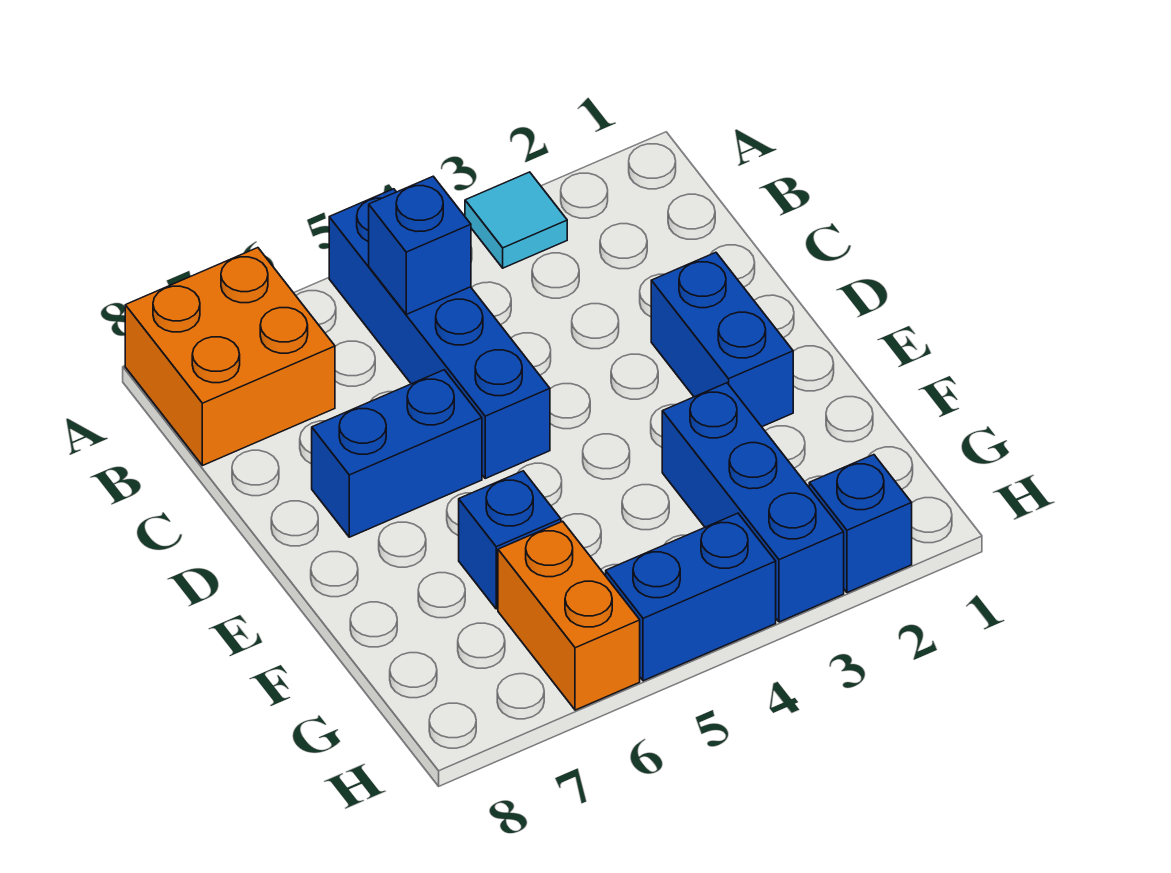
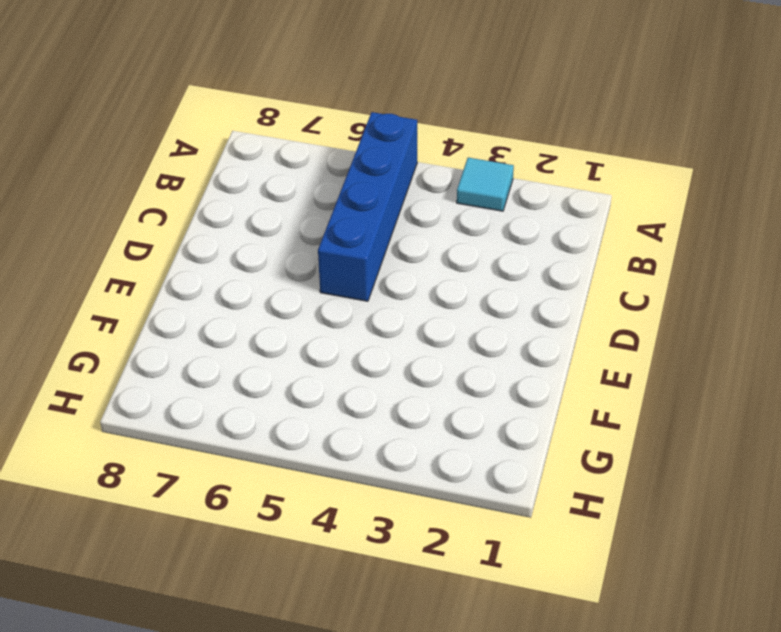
none -> orange 2x2 brick [125,248,335,466]
none -> blue 1x2 brick [651,252,793,427]

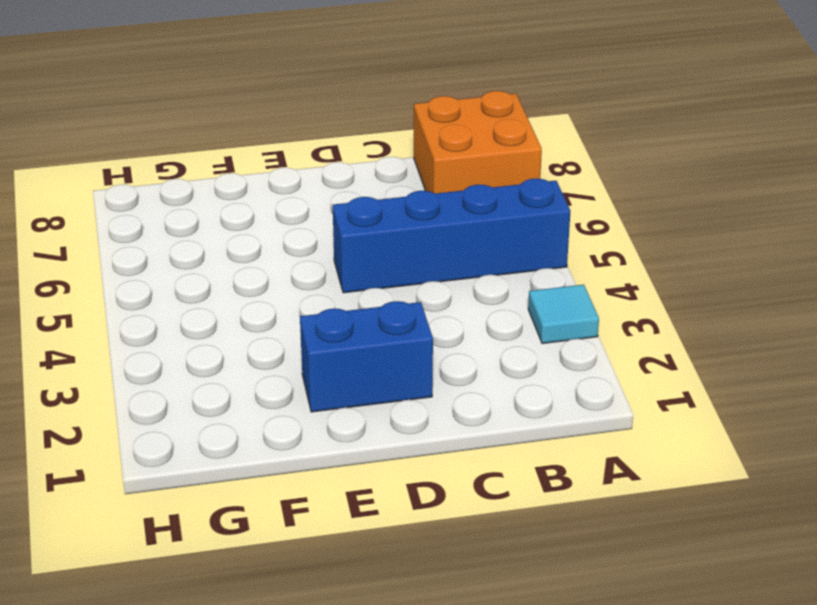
none -> blue 1x2 brick [312,370,482,537]
none -> blue 1x3 brick [662,383,844,622]

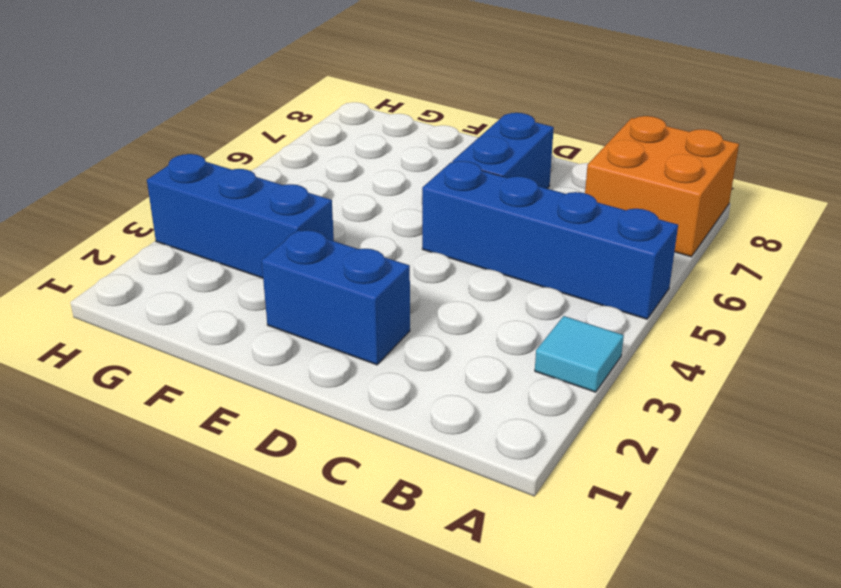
none -> blue 1x1 brick [459,471,561,609]
none -> orange 1x2 brick [498,521,640,710]

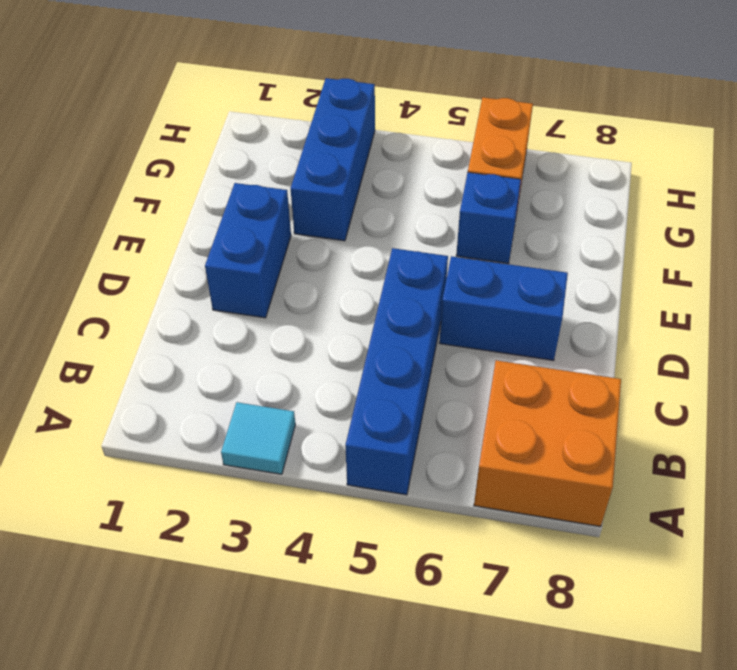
none -> blue 1x1 brick [809,455,912,593]
none -> blue 1x2 brick [606,513,776,681]

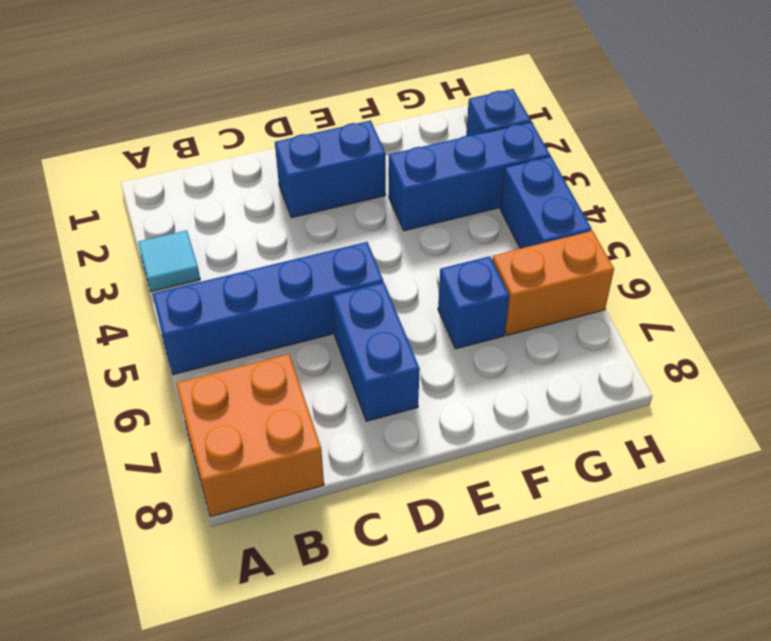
none -> blue 1x1 brick [369,176,471,314]

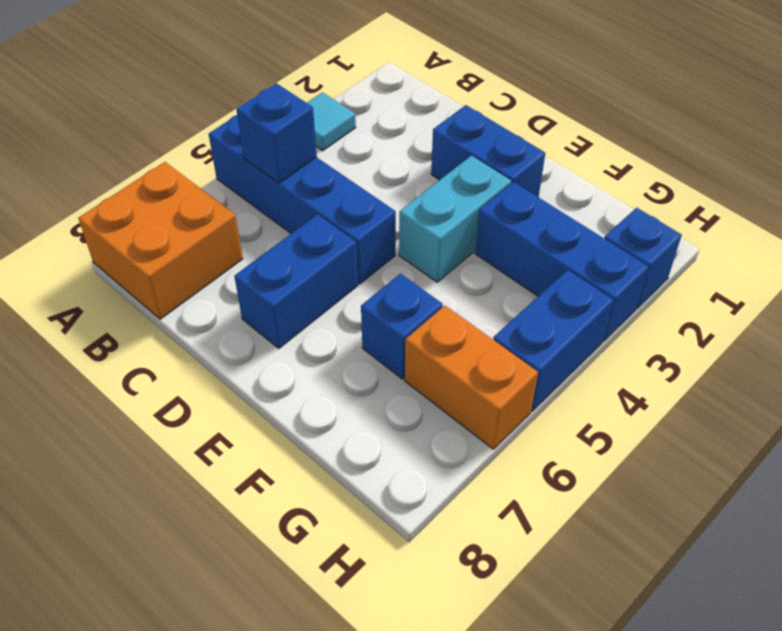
cyan 1x2 brick [399,156,511,282] -> none

